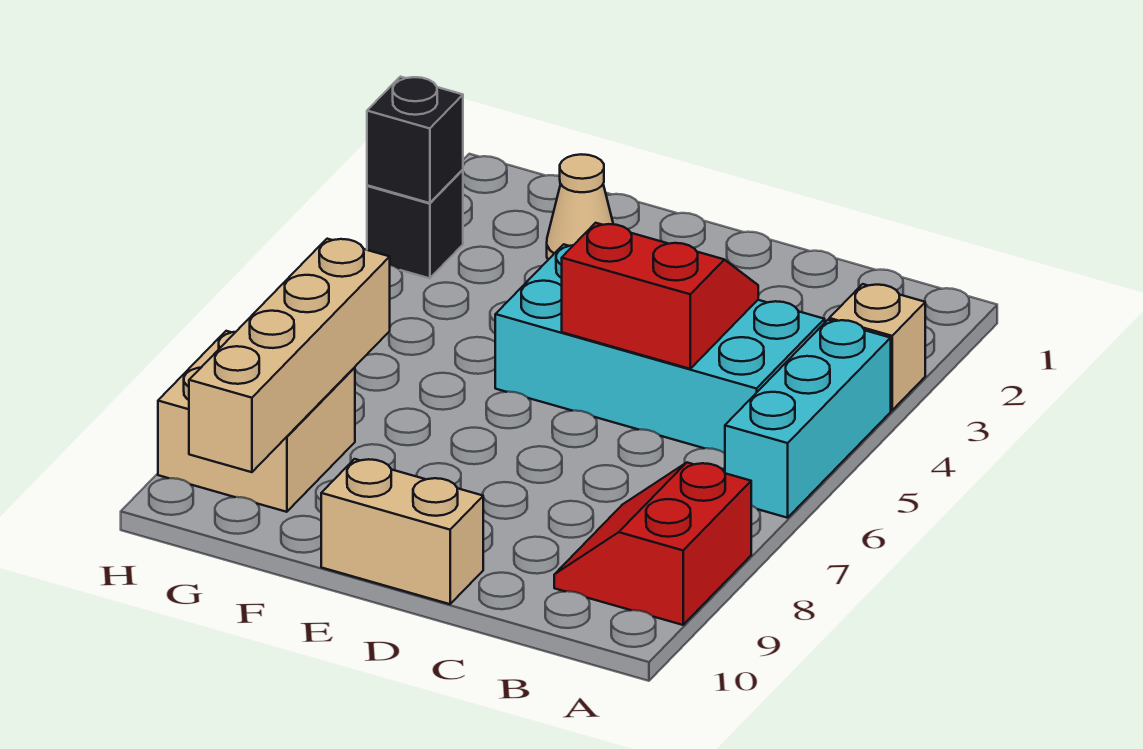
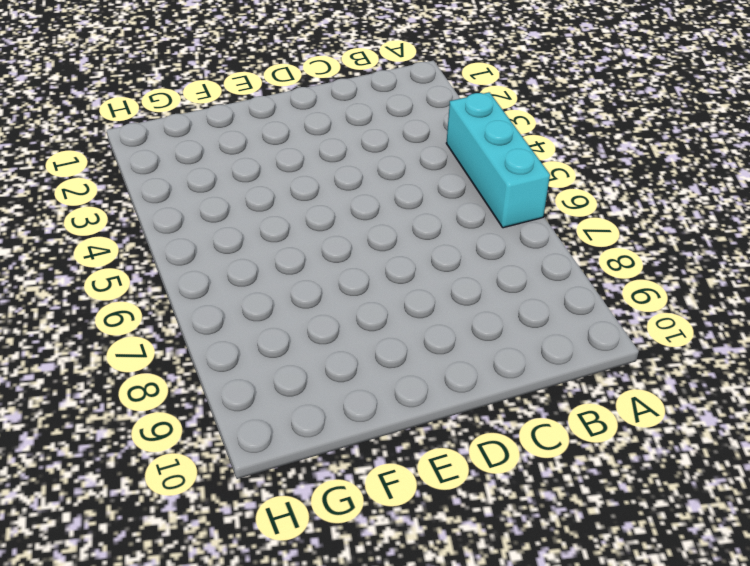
none -> tan 1x1 brick [829,284,925,410]
none -> red 2x2 slope [554,463,751,625]

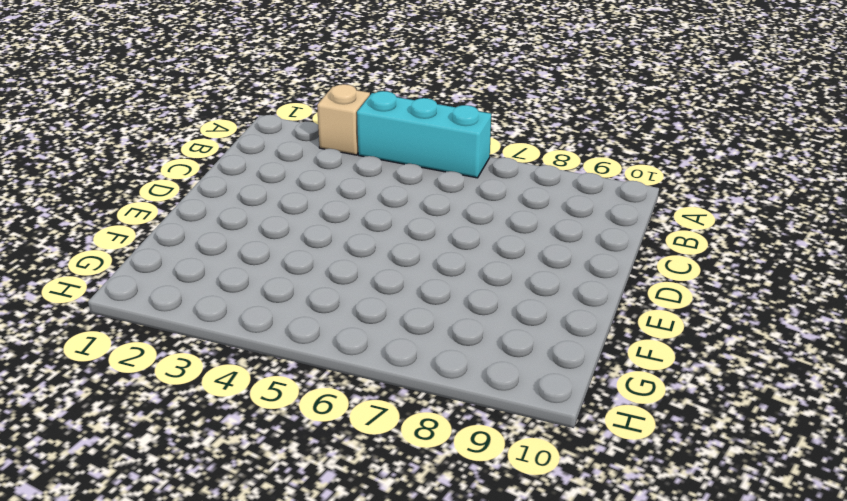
none -> red 2x2 slope [554,463,751,625]
none -> cyan 2x4 brick [495,244,825,453]

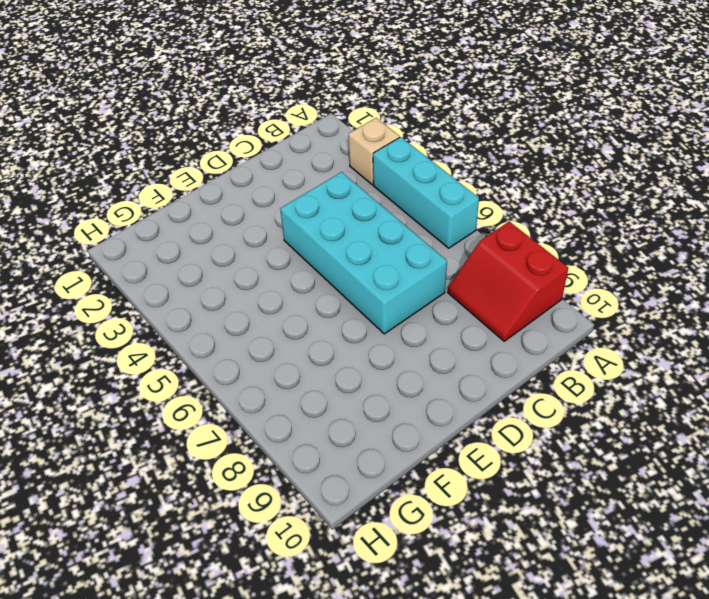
cyan 2x4 brick [280,172,447,334] -> cyan 2x4 brick turned to [495,244,825,453]
none -> tan 1x2 brick [321,459,483,604]
none -> tan 1x1 cone [547,154,613,260]

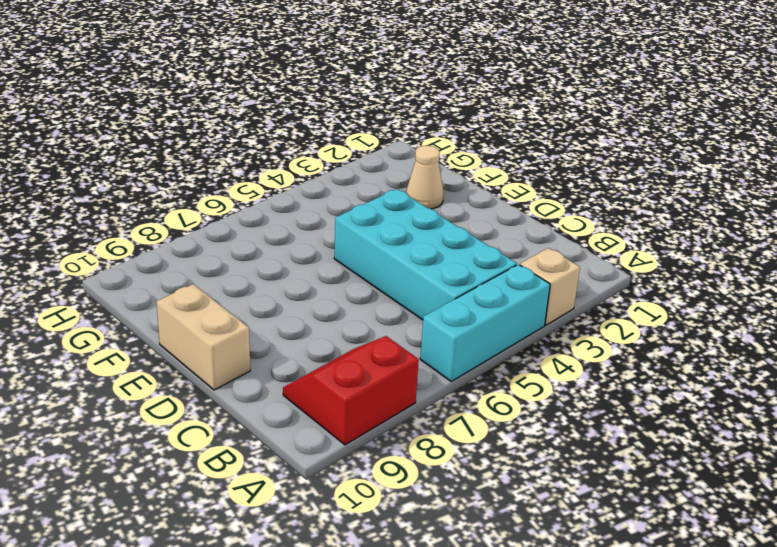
none -> tan 2x2 brick [158,331,355,512]
none -> black 1x1 brick [367,170,463,278]

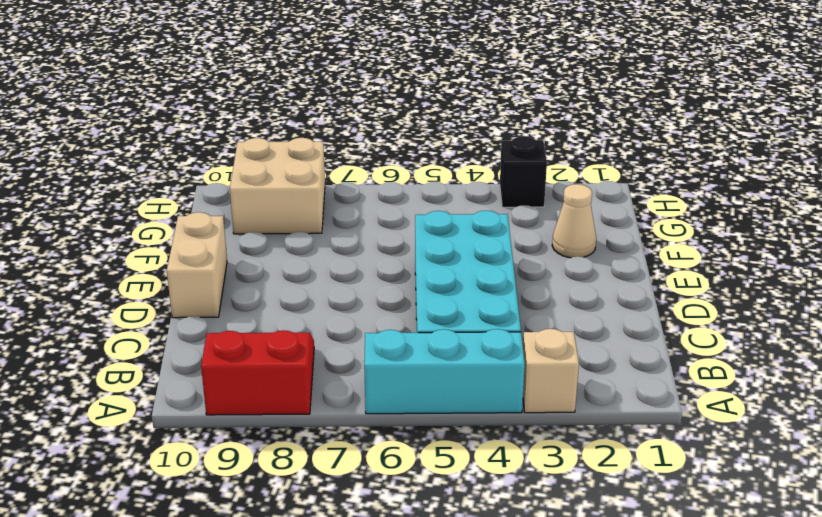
none -> red 2x2 slope [562,223,758,369]
none -> tan 1x4 brick [189,239,390,472]

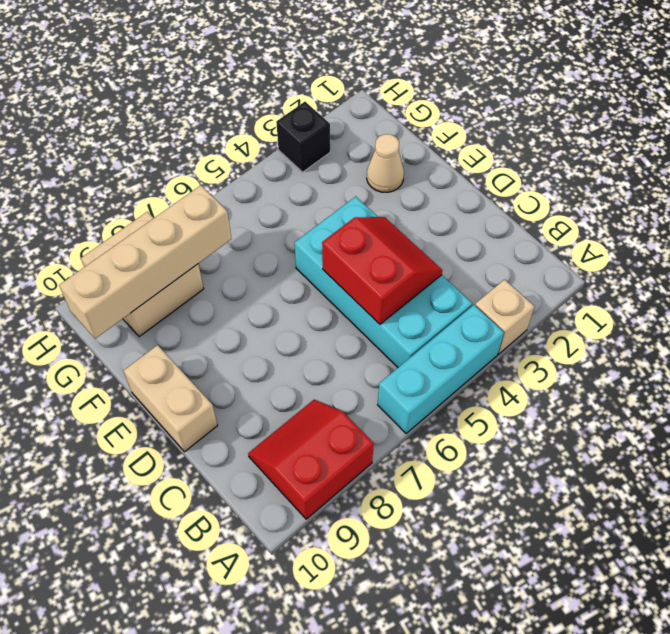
none -> black 1x1 brick [367,77,463,203]

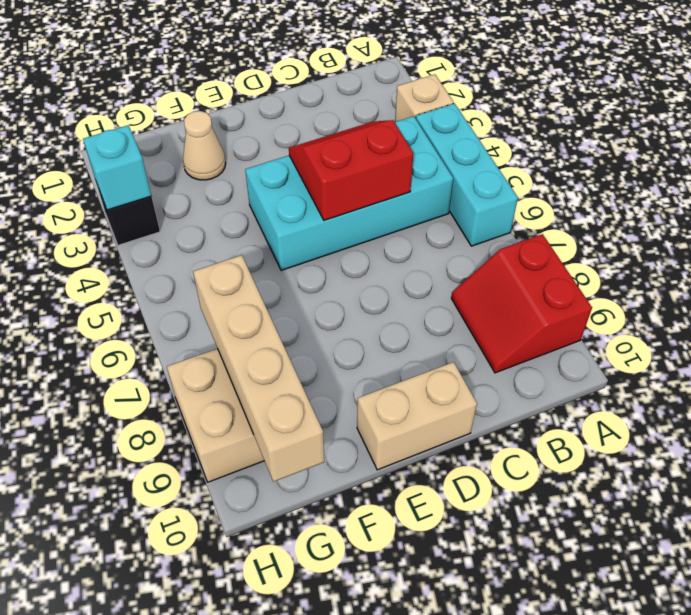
cyan 1x1 brick [83,125,151,210] -> black 1x1 brick [367,77,463,203]

